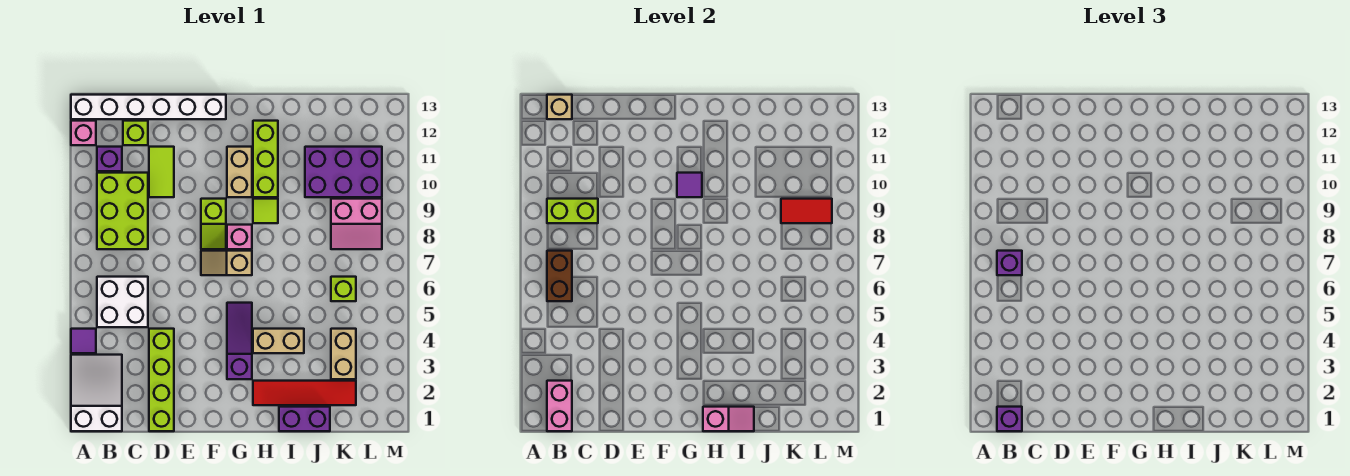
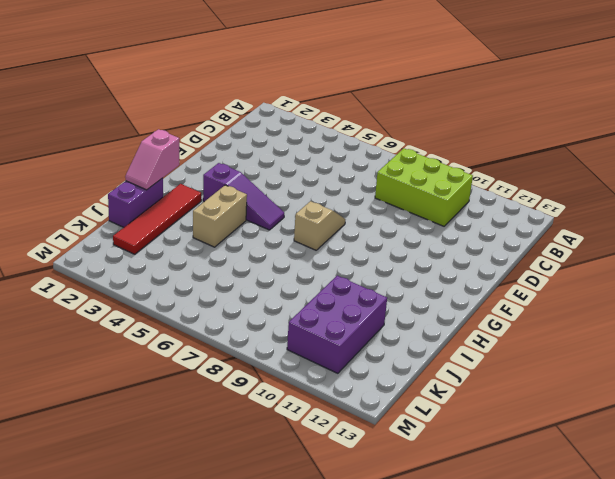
none -> white 2x3 slope [71,355,122,431]
none -> purple 1x1 tile [71,329,96,353]
none -> pink 1x1 brick [71,121,96,145]
none -> white 1x6 brick [71,95,226,119]

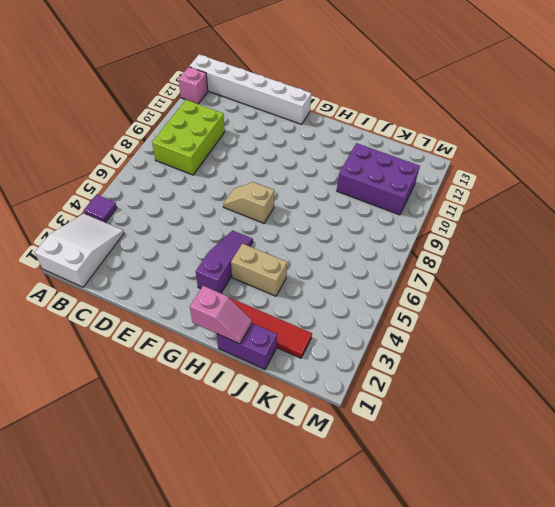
none -> white 2x2 brick [97,277,148,327]
none -> purple 1x1 brick [97,147,122,171]
none -> lime 1x1 brick [123,121,148,145]
none -> lime 1x4 brick [149,329,174,431]

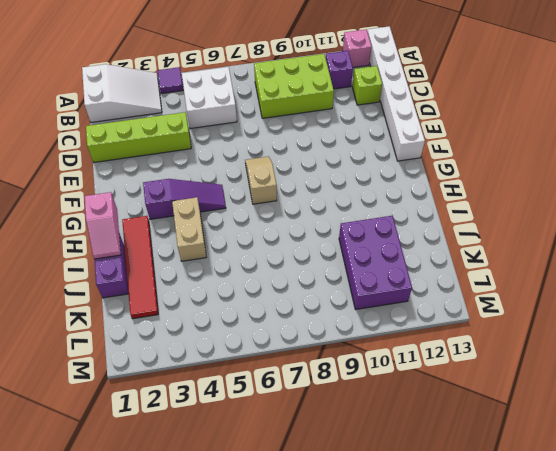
none -> lime 1x2 tile [149,147,174,197]
none -> lime 1x2 slope [201,199,226,249]
none -> pink 1x1 brick [227,225,252,249]
none -> tan 1x2 brick [227,147,252,197]

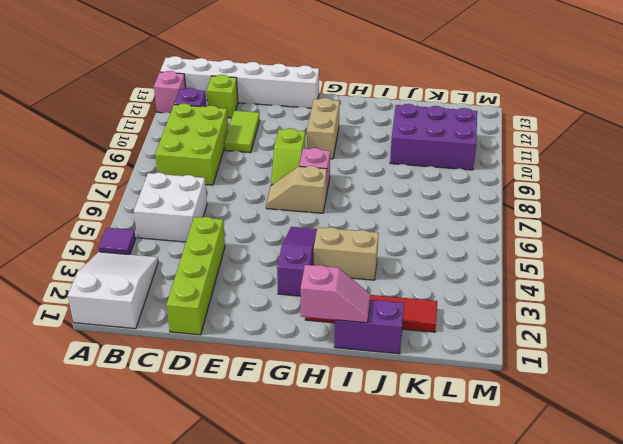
none -> lime 1x1 tile [253,199,278,223]
none -> lime 1x3 brick [253,121,278,197]
none -> tan 1x2 brick [331,329,356,379]
none -> lime 1x1 brick [331,277,356,301]

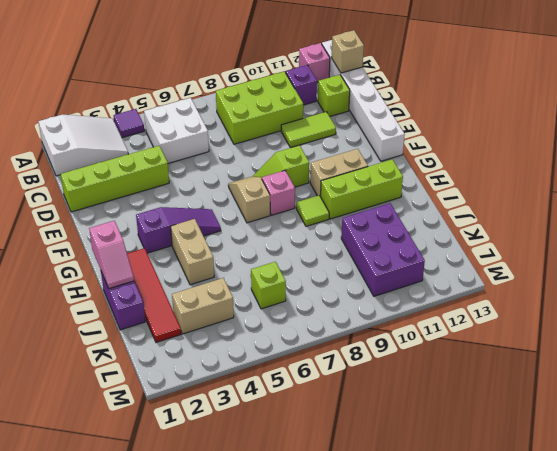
none -> pink 2x2 slope [331,199,382,249]
none -> pink 1x2 brick [547,381,572,431]
none -> brown 1x2 brick [547,251,572,301]
none -> lime 1x2 brick [547,199,598,223]

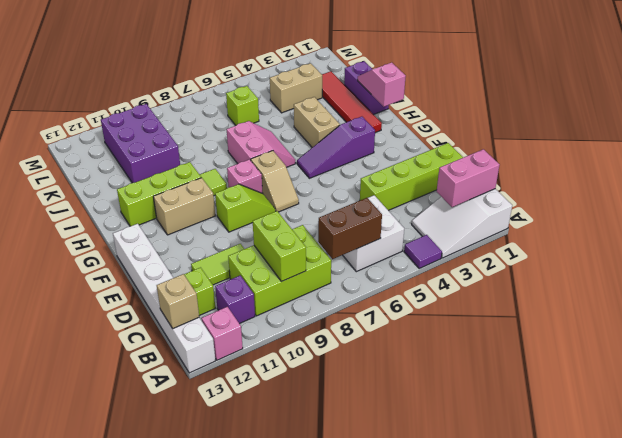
pink 2x2 slope [227,121,295,167] -> pink 2x2 slope moved to [331,199,382,249]
none -> purple 1x1 tile [677,173,702,197]
none -> red 1x2 tile [781,199,832,223]
none -> purple 1x1 brick [997,407,1022,431]
none -> purple 1x1 brick [997,251,1022,275]

